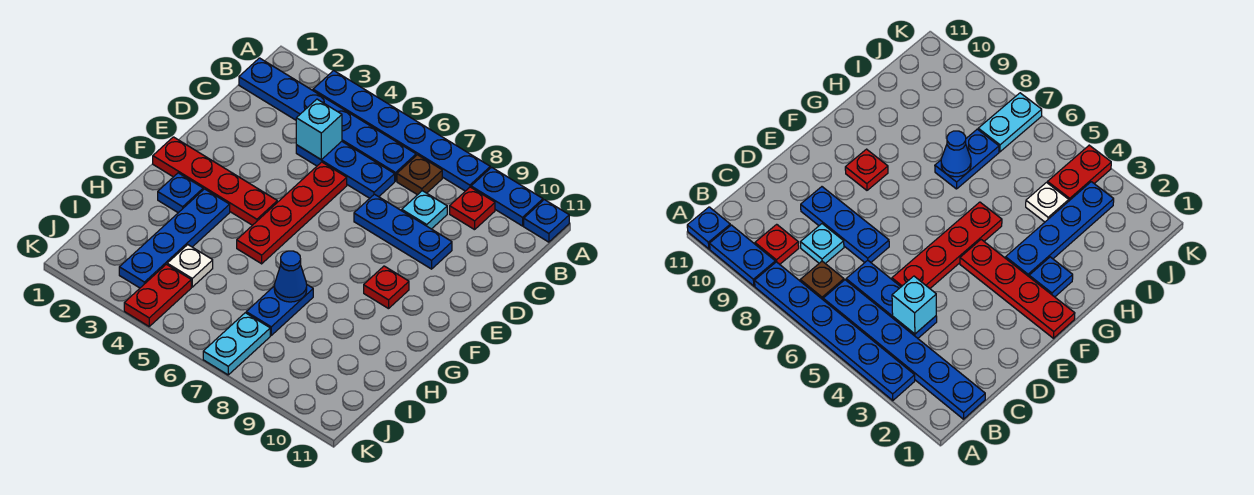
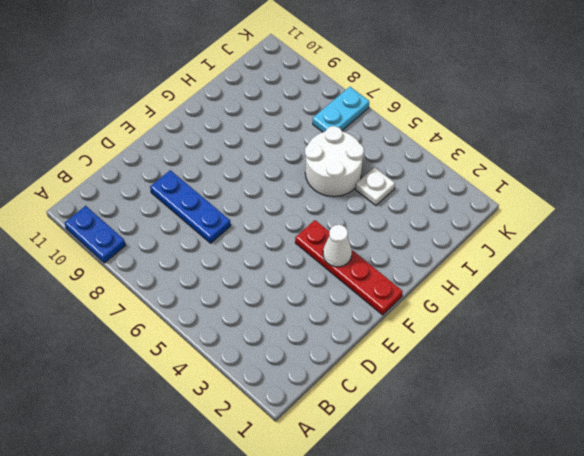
white 1x1 cone [323,225,352,267] -> none
white 2x2 round brick [305,126,364,197] -> none
none -> blue 1x6 plate [313,71,490,191]
none -> blue 1x1 plate [524,200,569,242]
none -> blue 1x6 plate [239,58,416,181]

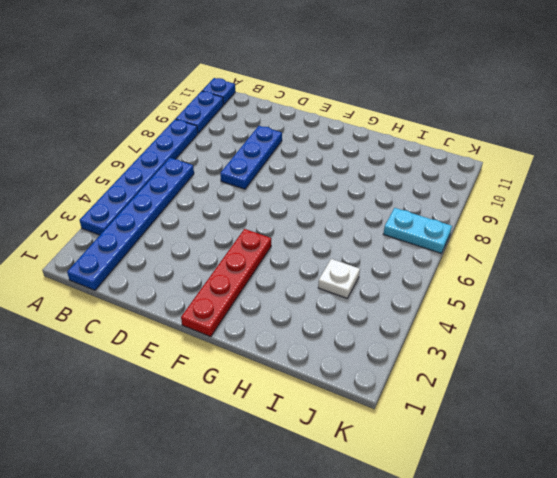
none -> brown 1x1 plate [397,155,442,195]
none -> red 1x1 plate [450,187,495,230]
none -> blue 1x3 plate [296,142,395,198]

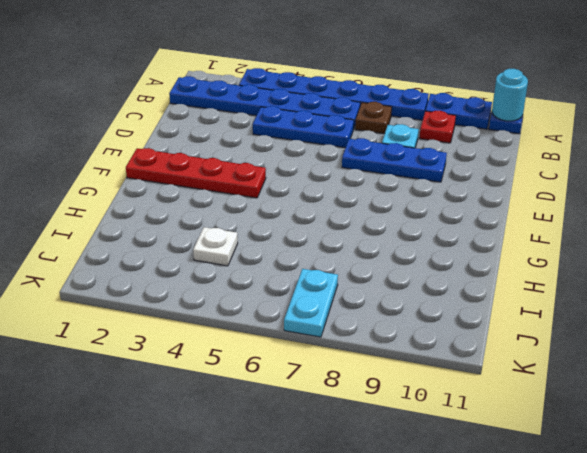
cyan 1x1 round brick [492,69,528,121] -> none
none -> red 1x4 plate [237,162,347,264]
none -> red 1x1 plate [364,266,409,309]
none -> blue 1x1 plate [158,173,203,213]

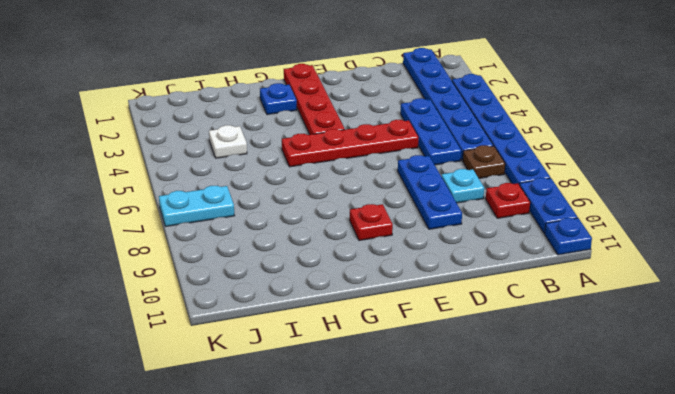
none -> blue 1x4 plate [119,189,230,288]
none -> blue 1x2 plate [246,285,313,335]
none -> red 1x2 plate [124,264,191,326]

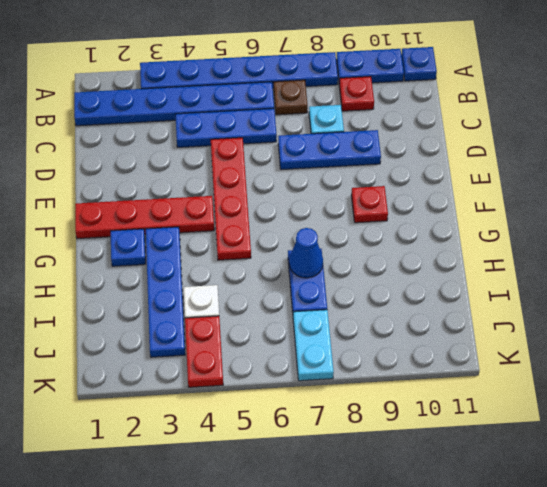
none -> cyan 1x1 brick [296,99,342,160]

